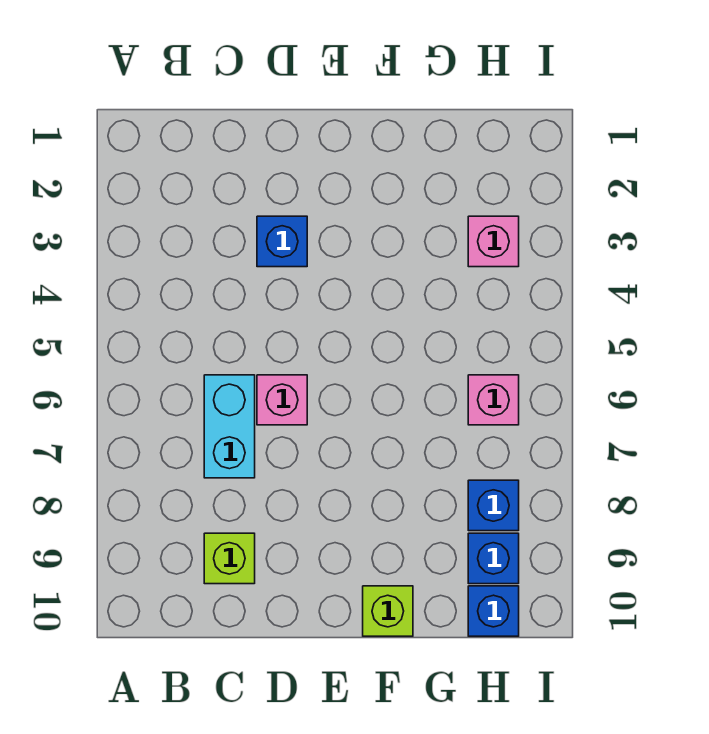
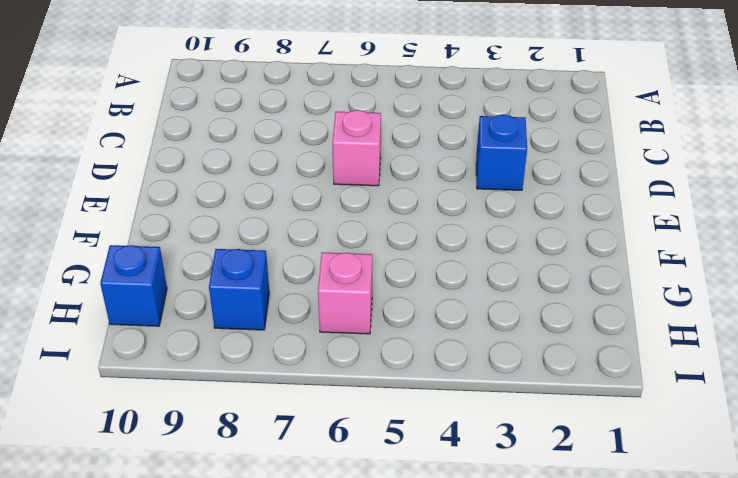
none -> cyan 1x2 brick [204,375,255,478]
none -> lime 1x1 brick [204,533,255,584]

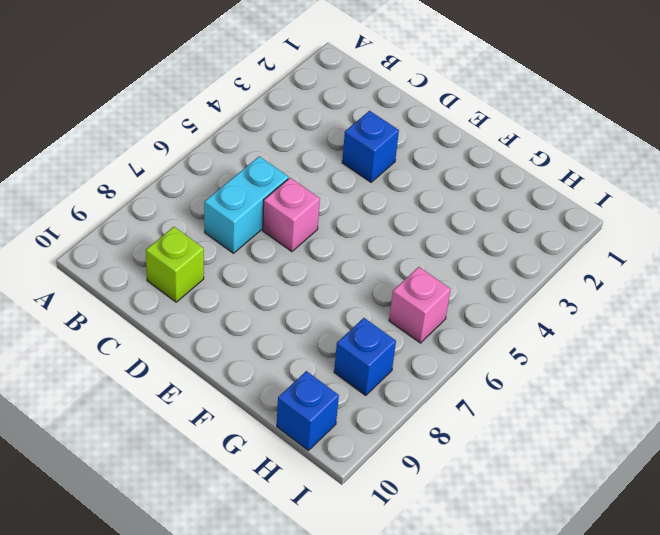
none -> lime 1x1 brick [363,586,413,636]
none -> pink 1x1 brick [468,216,519,267]

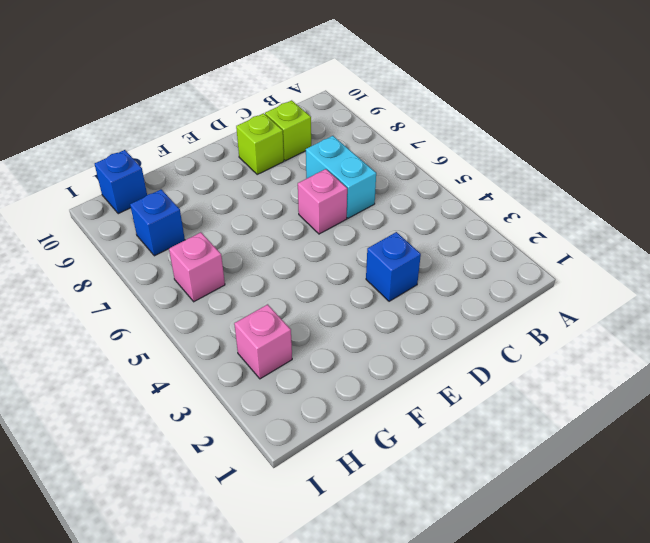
lime 1x1 brick [236,113,284,174] -> lime 1x1 brick moved to [363,586,413,636]
none -> blue 1x1 brick [468,533,519,584]

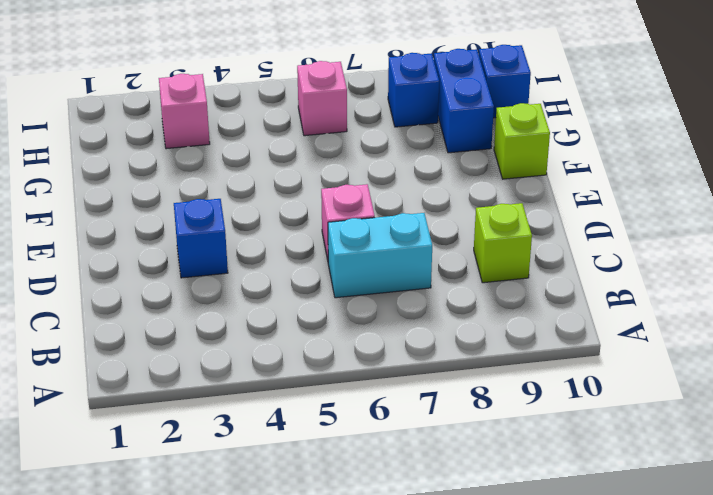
blue 1x2 brick [434,49,494,153] -> blue 1x1 brick [468,533,519,584]

